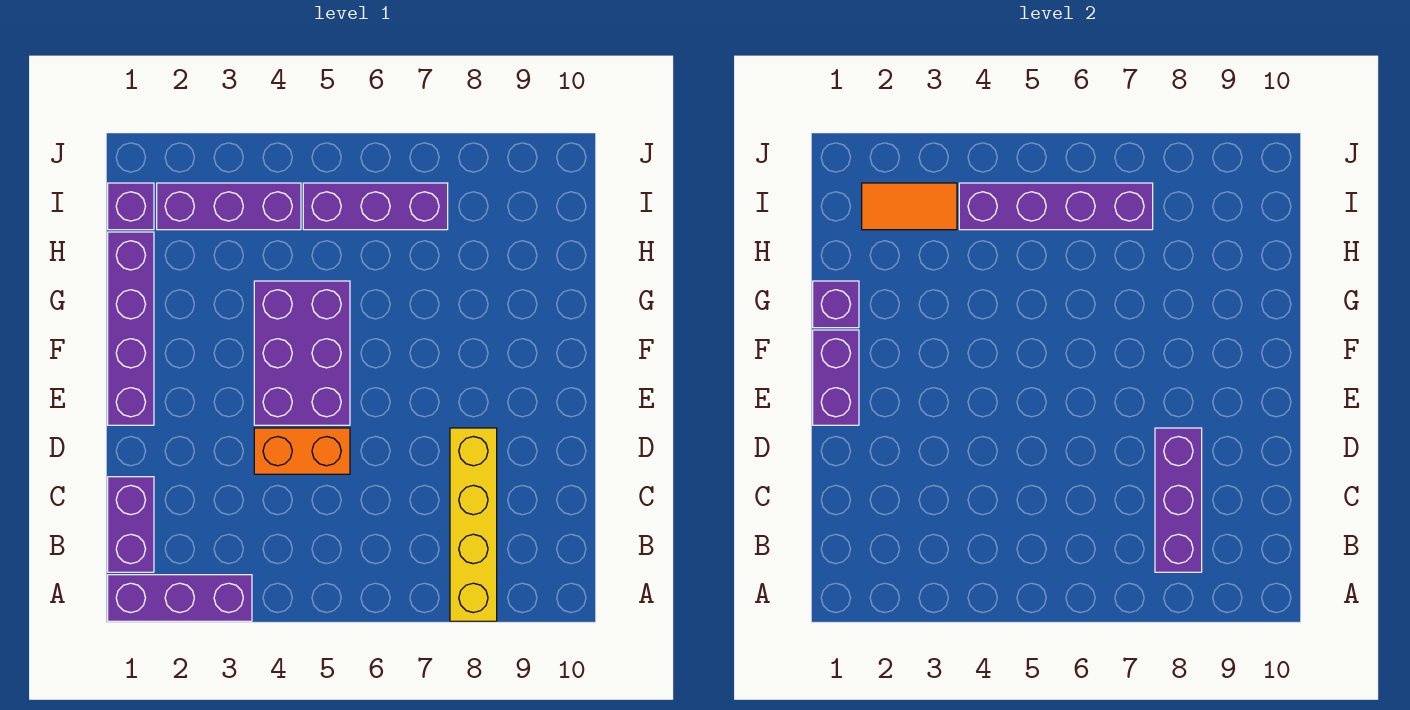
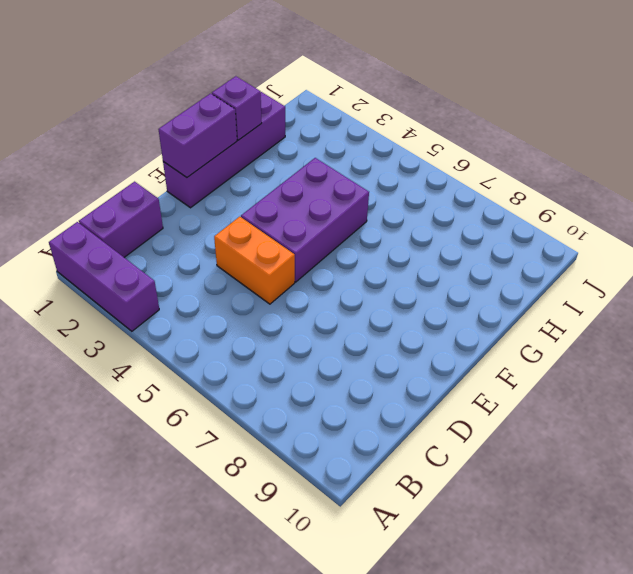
none -> yellow 1x4 brick [450,428,497,621]
none -> purple 1x1 brick [108,183,154,230]
none -> purple 1x3 brick [157,183,301,230]

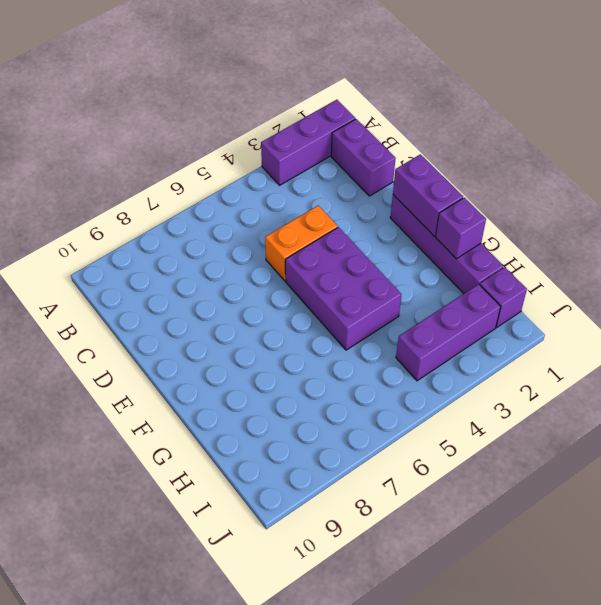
none -> yellow 1x4 brick [450,428,497,621]
none -> purple 1x3 brick [303,183,448,230]
none -> purple 1x3 brick [1155,428,1202,572]

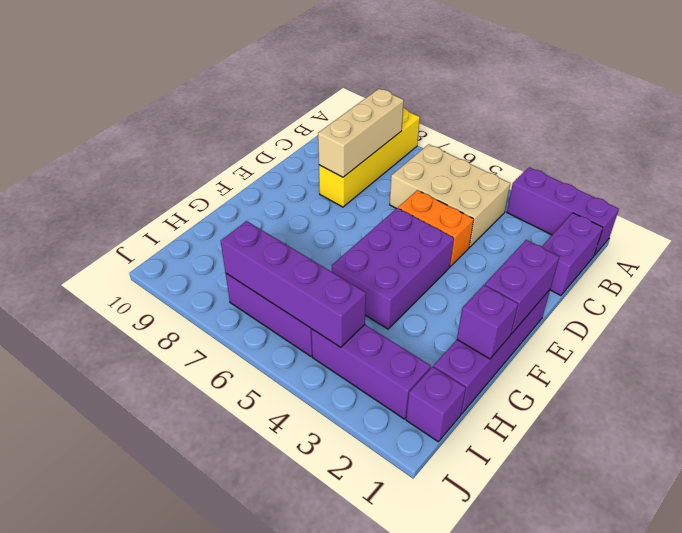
tan 2x3 brick [390,144,510,247] -> none
tan 1x3 brick [318,89,404,177] -> purple 1x3 brick [1155,428,1202,572]
none -> orange 1x2 tile [862,183,957,230]

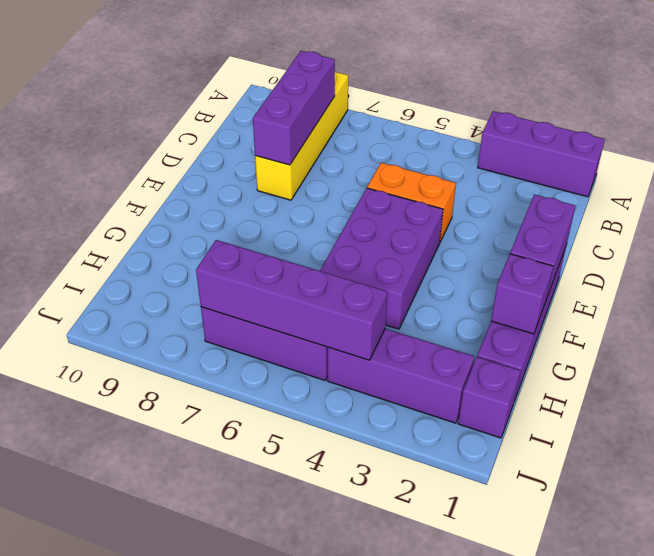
none -> purple 1x2 brick [108,477,154,572]
none -> orange 1x2 tile [862,183,957,230]

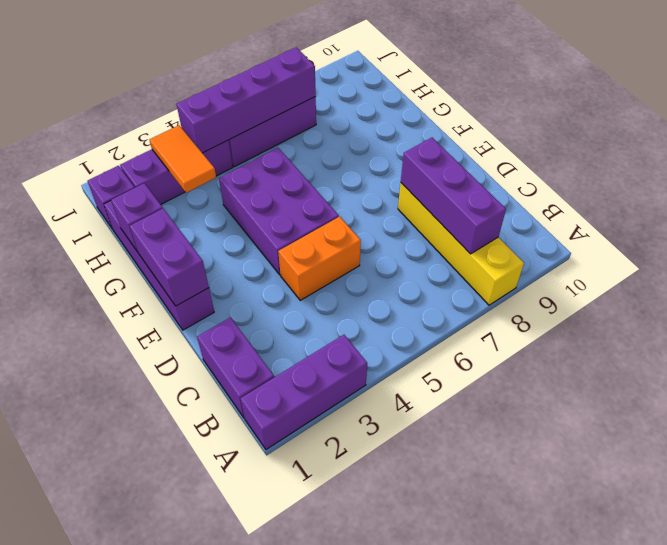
orange 1x2 tile [150,125,216,193] -> orange 1x2 tile turned to [862,183,957,230]

